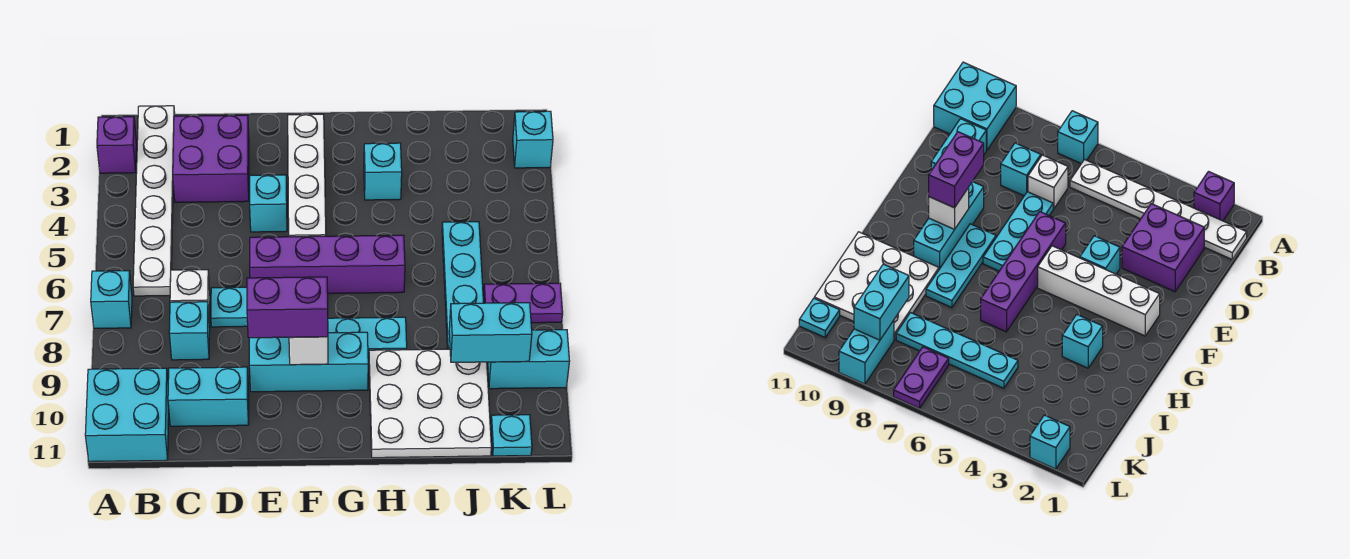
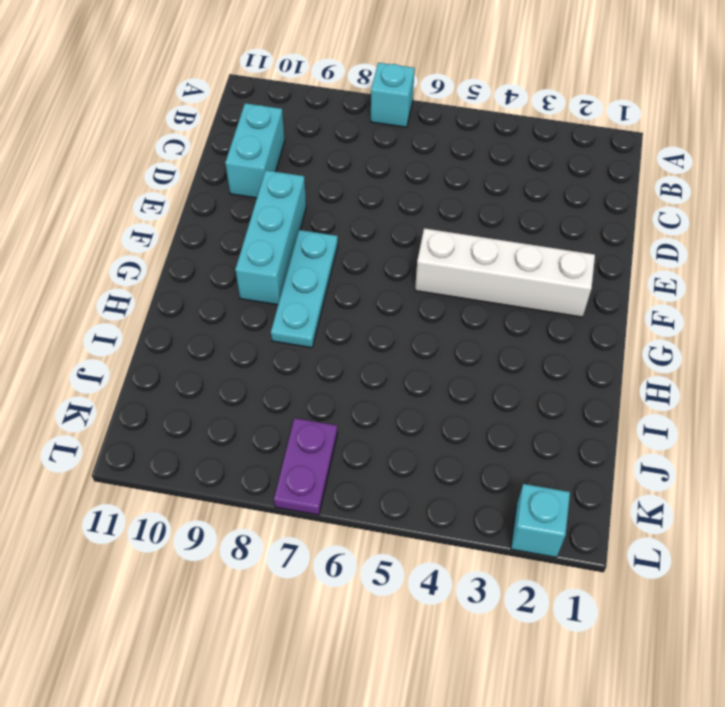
none -> purple 1x1 brick [97,117,137,173]
none -> cyan 2x2 brick [85,368,169,462]
none -> white 1x6 plate [133,106,175,296]

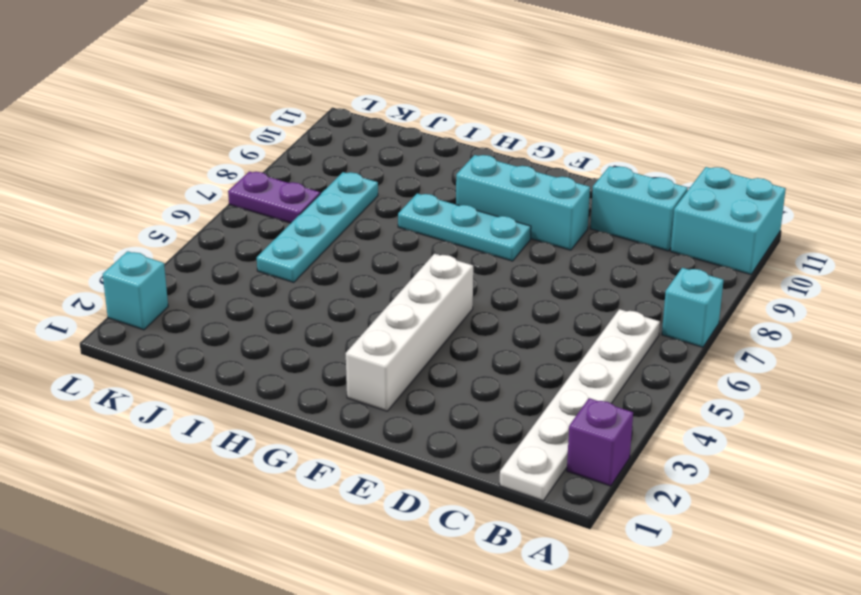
none -> purple 2x2 brick [173,115,249,202]
none -> white 1x1 brick [170,270,210,327]
none -> cyan 1x1 brick [169,302,210,360]

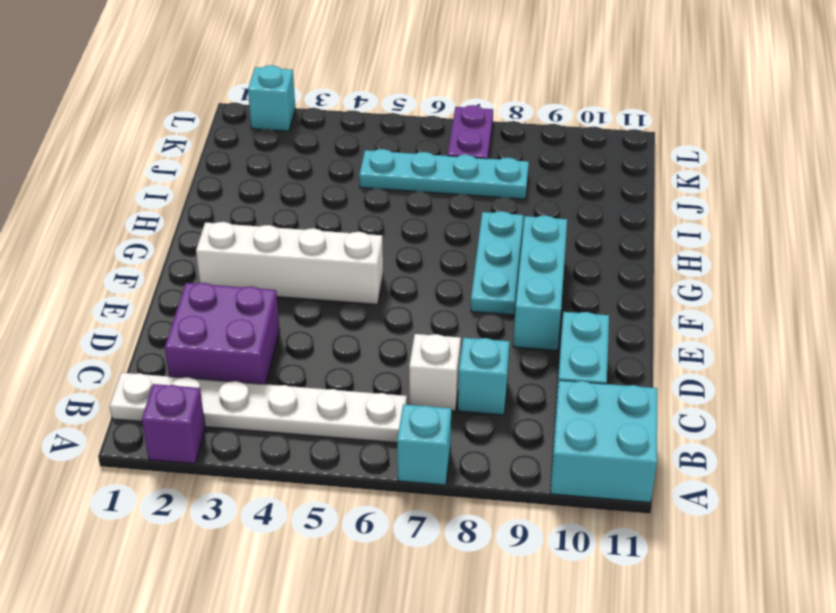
none -> cyan 1x3 plate [211,287,248,327]
none -> cyan 1x1 brick [250,175,287,232]
none -> purple 1x4 brick [250,235,405,293]

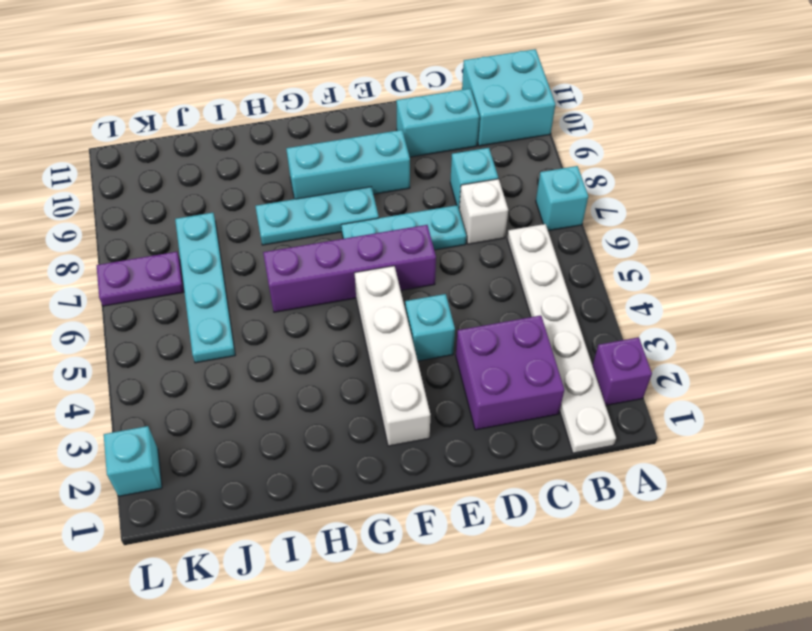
none -> cyan 1x1 brick [364,143,402,200]
none -> white 3x3 plate [369,349,491,458]
none -> cyan 1x2 brick [488,330,569,389]

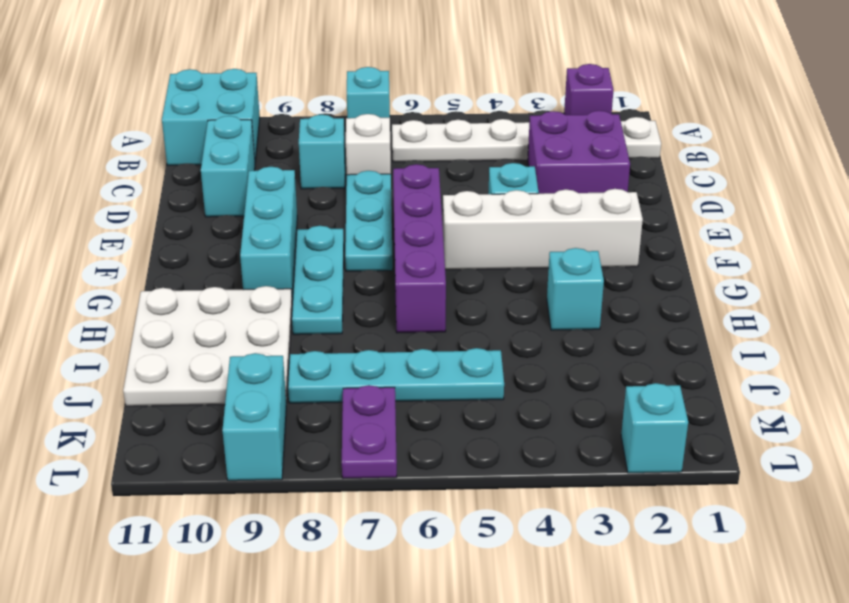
none -> cyan 1x1 plate [491,415,532,456]
none -> white 1x1 brick [289,337,328,365]
none -> cyan 1x2 brick [449,303,532,362]

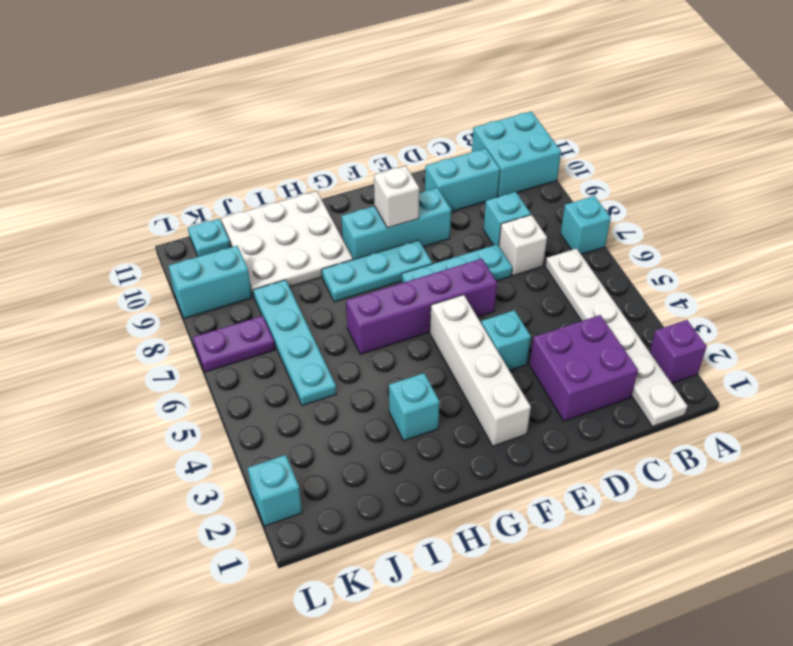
none -> cyan 1x2 brick [449,303,532,362]
none -> purple 1x2 brick [247,277,328,338]

